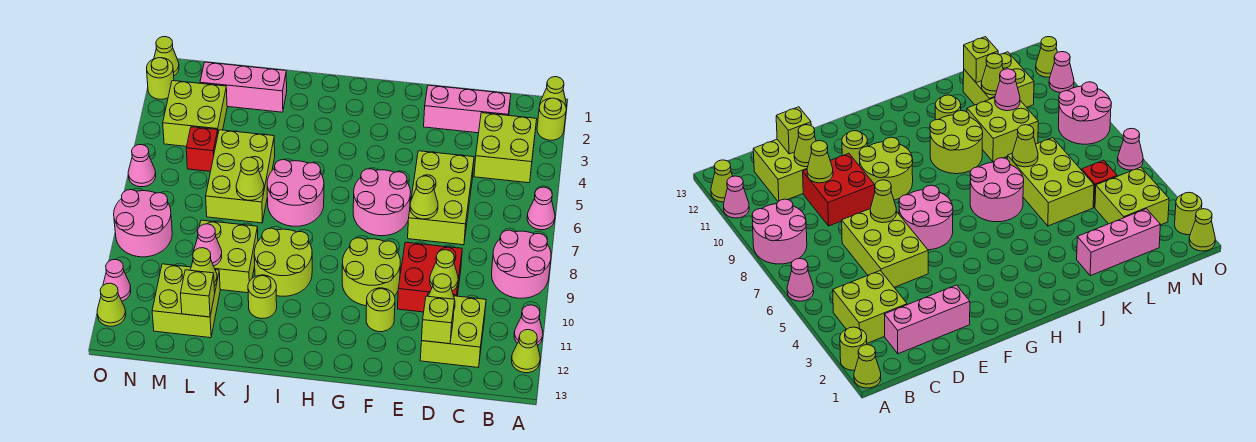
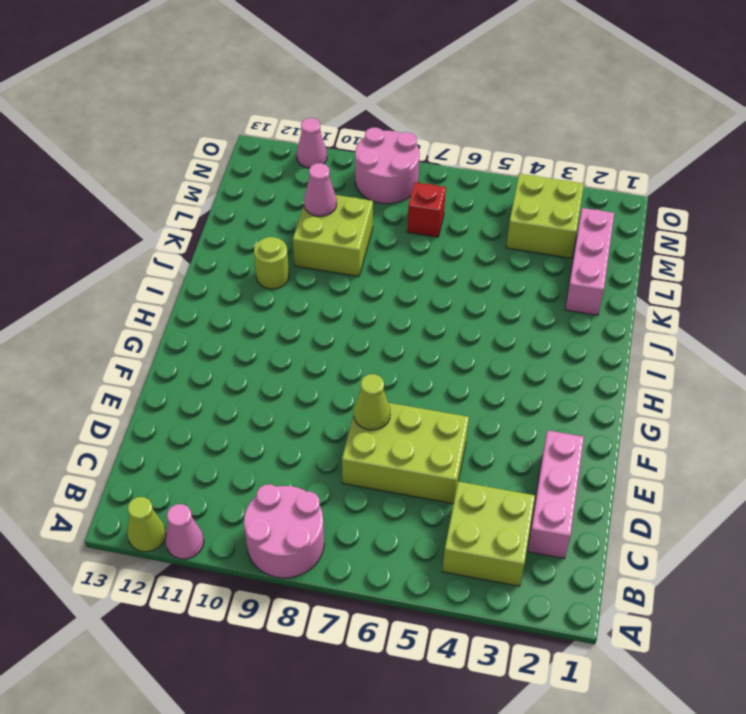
red 1x1 brick [407,182,446,237] -> red 1x1 brick moved to [186,127,218,172]
none -> lime 1x1 cone [540,77,566,106]
none -> lime 1x1 round brick [537,98,566,140]
none -> pink 1x1 cone [527,187,555,230]
none -> lime 2x2 brick [420,293,486,367]

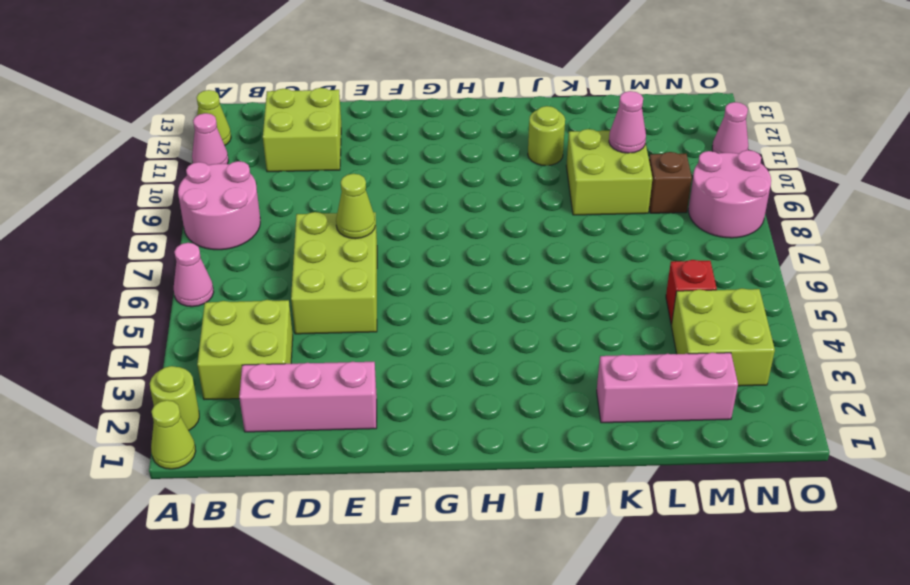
brown 1x1 brick [649,152,692,213] -> none
none -> red 2x2 brick [398,242,462,312]
none -> pink 2x2 round brick [353,169,411,236]
none -> lime 2x2 round brick [342,238,400,306]
none -> lime 1x1 round brick [366,288,395,332]

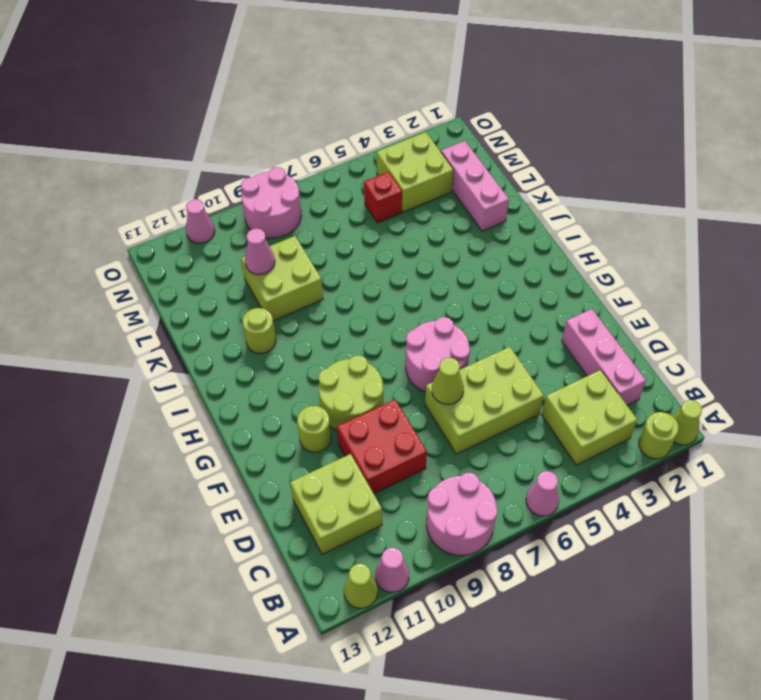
none -> pink 2x2 round brick [267,160,324,226]
none -> lime 2x2 round brick [254,228,312,296]
none -> lime 2x3 brick [206,130,275,223]
none -> lime 2x2 brick [152,264,220,338]

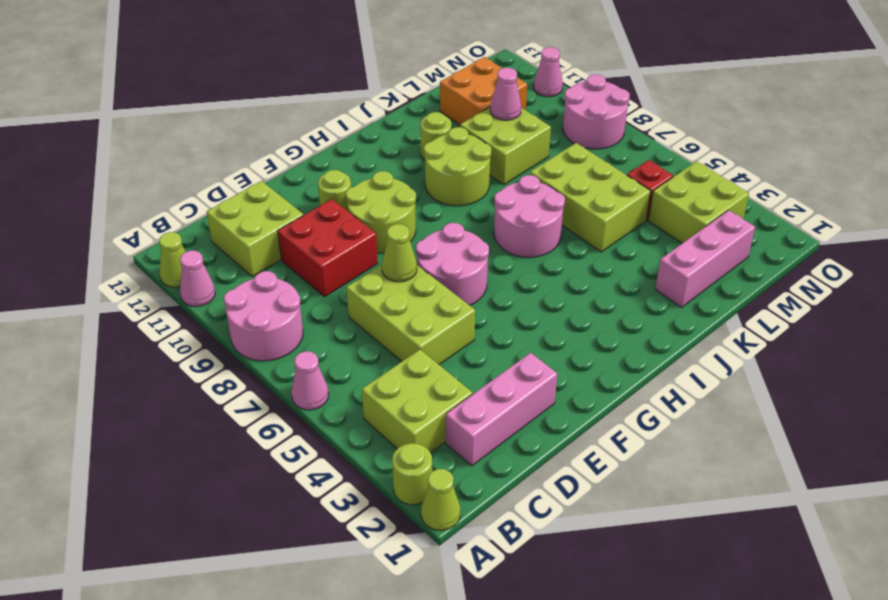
orange 2x2 brick [440,57,527,125] -> lime 2x2 brick [152,264,220,338]
none -> lime 1x1 cone [154,37,179,76]
none -> lime 1x1 round brick [147,58,174,99]
none -> pink 1x1 cone [128,145,156,187]
none -> lime 1x1 cone [97,283,126,326]

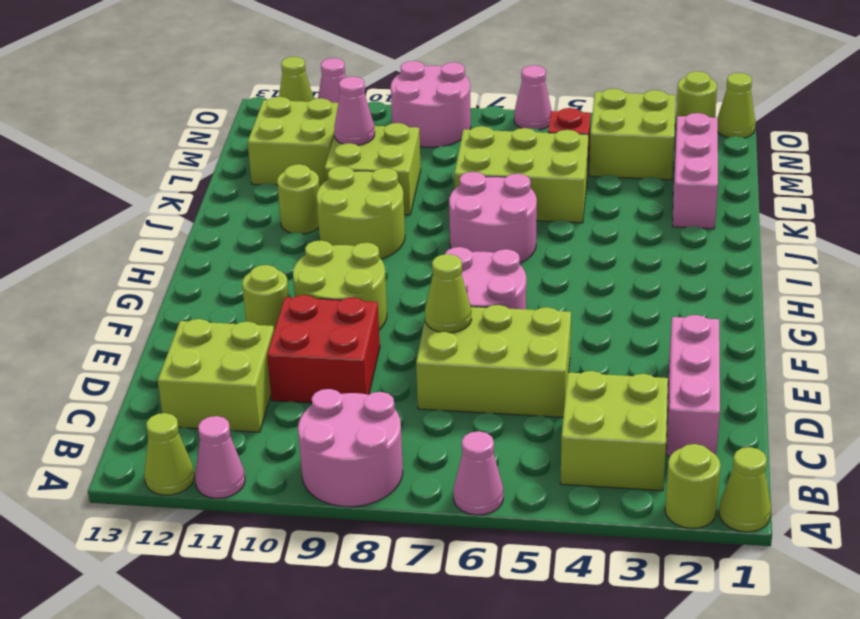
none -> lime 1x1 cone [430,250,458,291]
none -> lime 1x1 cone [428,274,455,309]
none -> lime 1x1 brick [422,296,455,344]
none -> lime 1x1 cone [236,157,264,200]

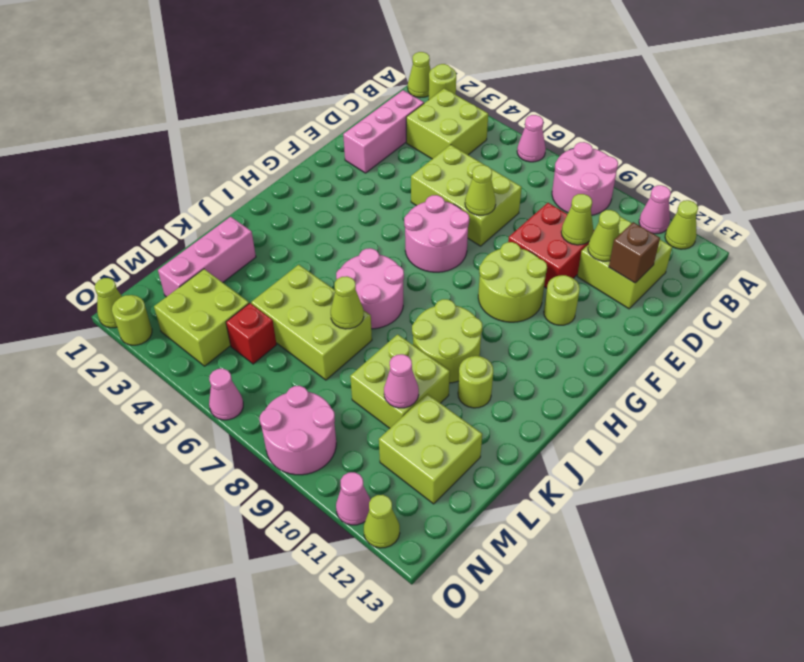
brown 1x1 brick [609,222,660,283] -> lime 1x1 brick [422,296,455,344]
none -> lime 1x1 cone [190,248,217,286]
none -> lime 1x1 brick [181,270,215,317]

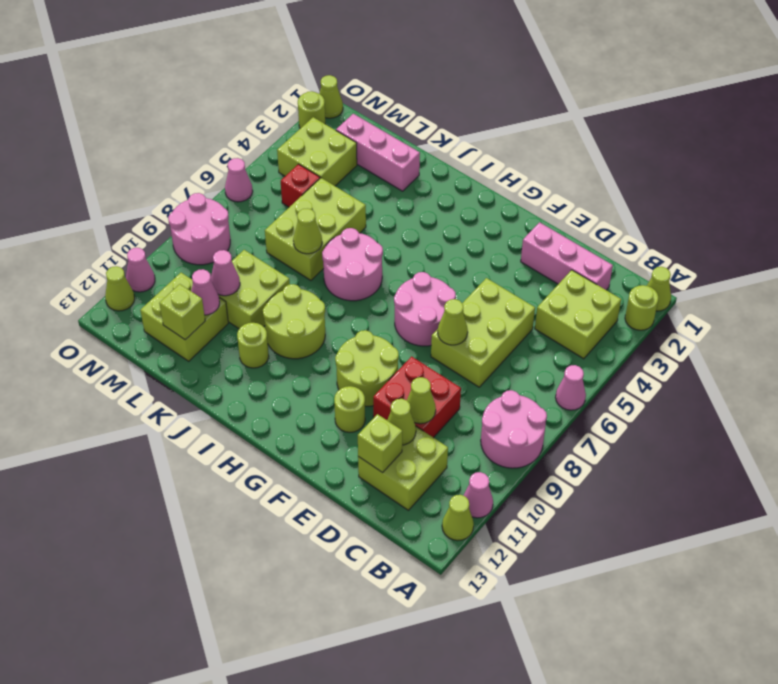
pink 1x1 cone [191,269,220,315] -> lime 1x1 cone [190,248,217,286]

